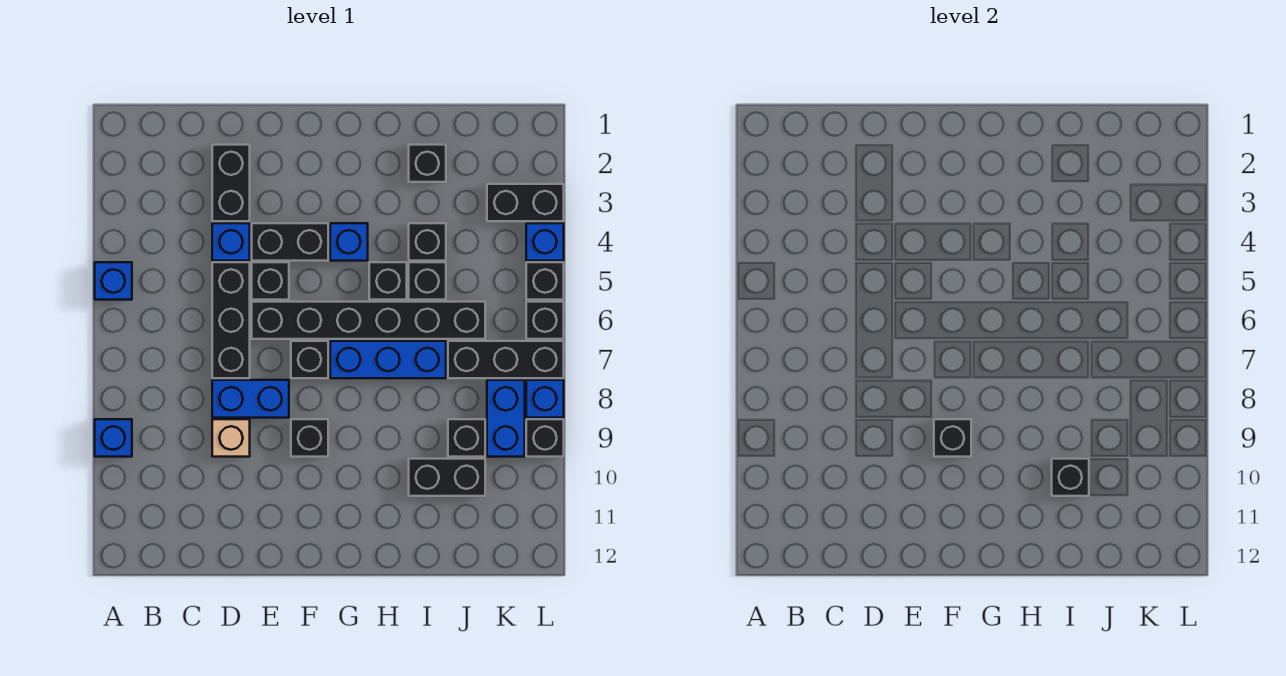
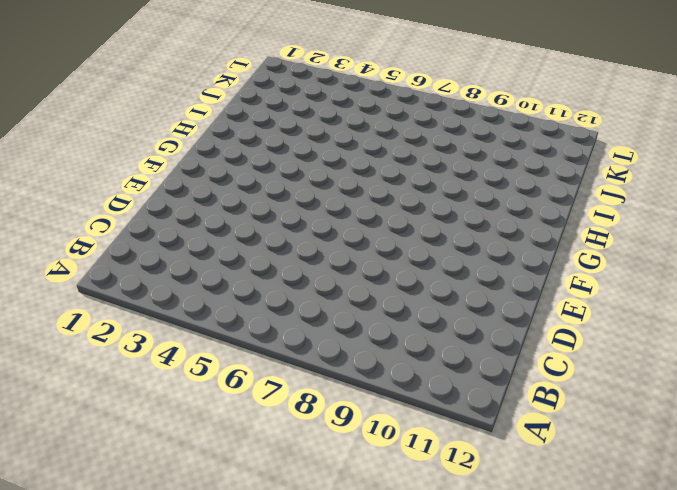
none -> blue 1x1 brick [95,262,132,300]
none -> blue 1x1 brick [95,419,132,457]
none -> black 1x2 brick [212,145,250,221]
none -> blue 1x1 brick [212,223,250,261]

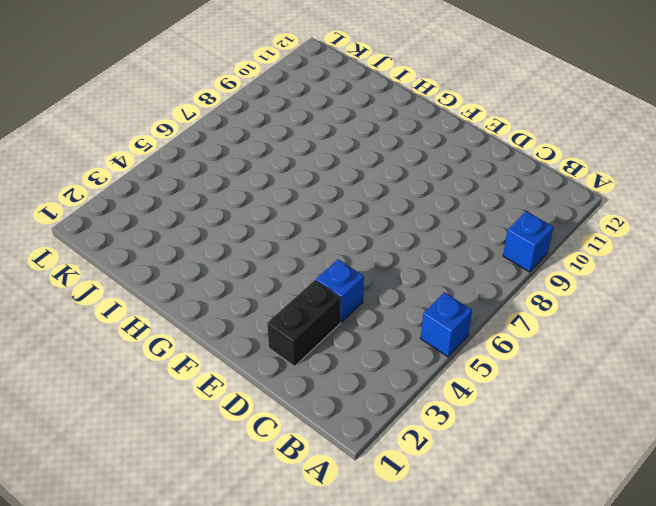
none -> black 1x3 brick [212,262,250,378]
none -> blue 1x2 brick [212,380,289,418]
none -> tan 1x1 brick [212,419,250,457]
none -> black 1x2 brick [252,223,328,261]

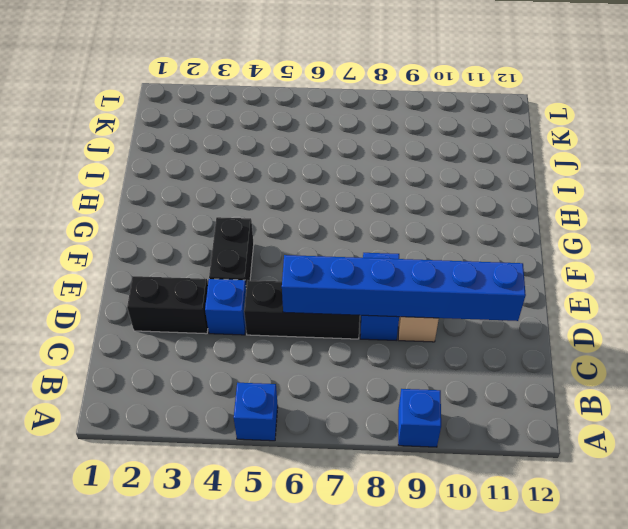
blue 1x6 brick [282,255,526,321] -> none
none -> black 1x1 brick [252,262,289,300]
none -> black 1x6 brick [252,302,485,339]
none -> black 1x1 brick [291,341,328,378]
none -> black 1x1 brick [291,419,328,457]

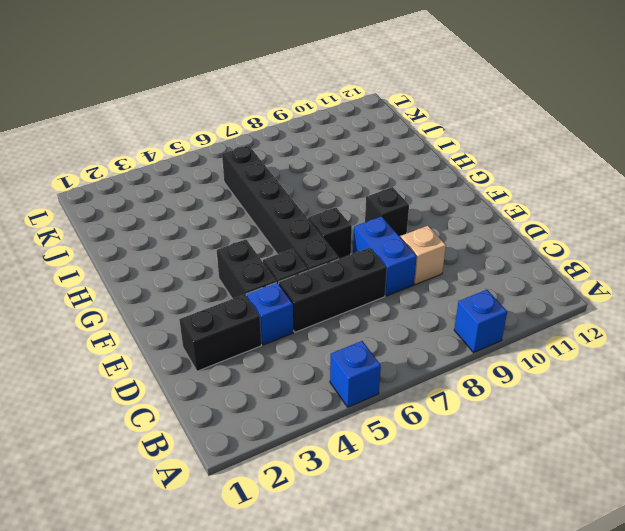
none -> blue 1x1 brick [330,223,368,261]
none -> blue 1x3 brick [330,341,446,378]
none -> black 1x1 brick [369,262,407,300]
none -> black 1x1 brick [409,145,446,182]

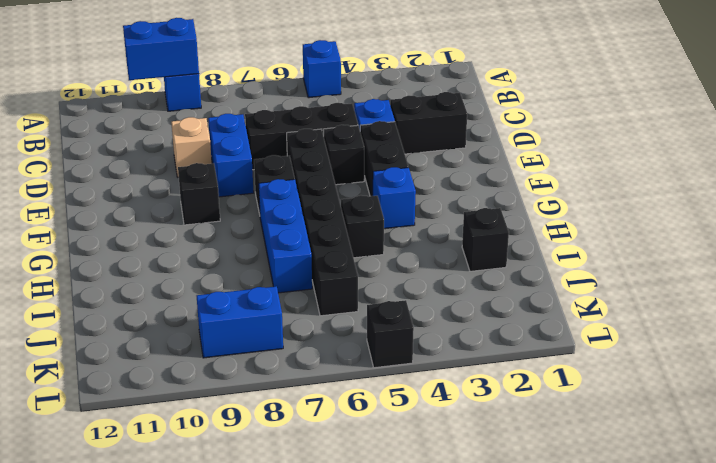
blue 1x2 brick [123,18,199,80] -> none
none -> black 1x1 brick [409,223,446,261]
none -> black 1x1 brick [409,262,446,300]
none -> black 1x2 brick [409,459,485,496]
none -> black 1x3 brick [448,341,564,378]

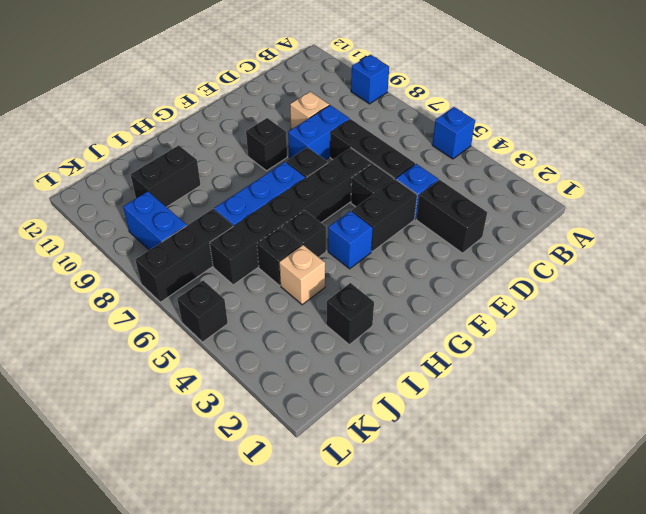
tan 1x1 brick [279,245,325,305] -> black 1x1 brick [409,223,446,261]
none -> black 1x1 brick [448,419,485,457]
none -> black 1x2 brick [487,184,564,221]
none -> blue 1x1 brick [526,223,564,261]
none -> black 1x1 brick [526,302,564,339]

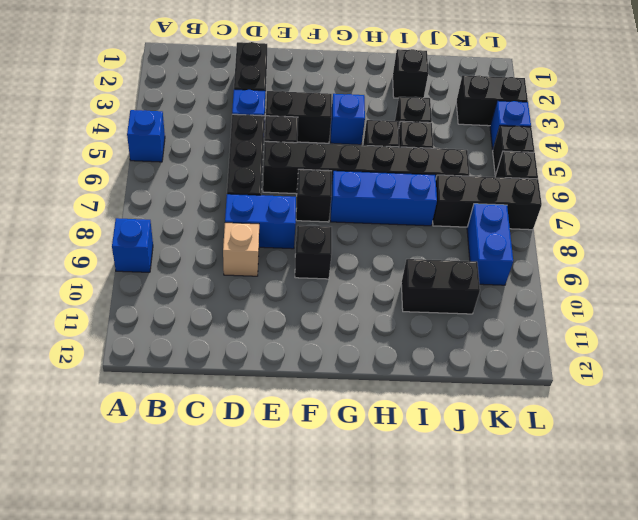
none -> black 1x1 brick [448,419,485,457]
none -> blue 1x1 brick [526,380,564,418]
none -> black 1x1 brick [526,419,564,457]
none -> black 1x1 brick [934,419,971,457]

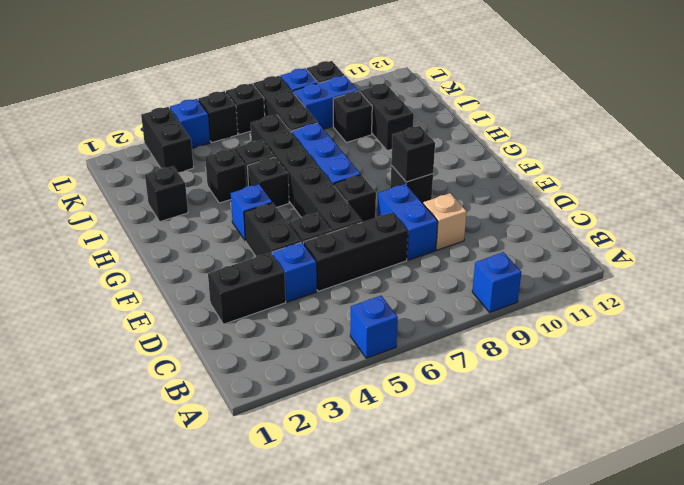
none -> black 1x1 brick [1052,459,1089,496]

